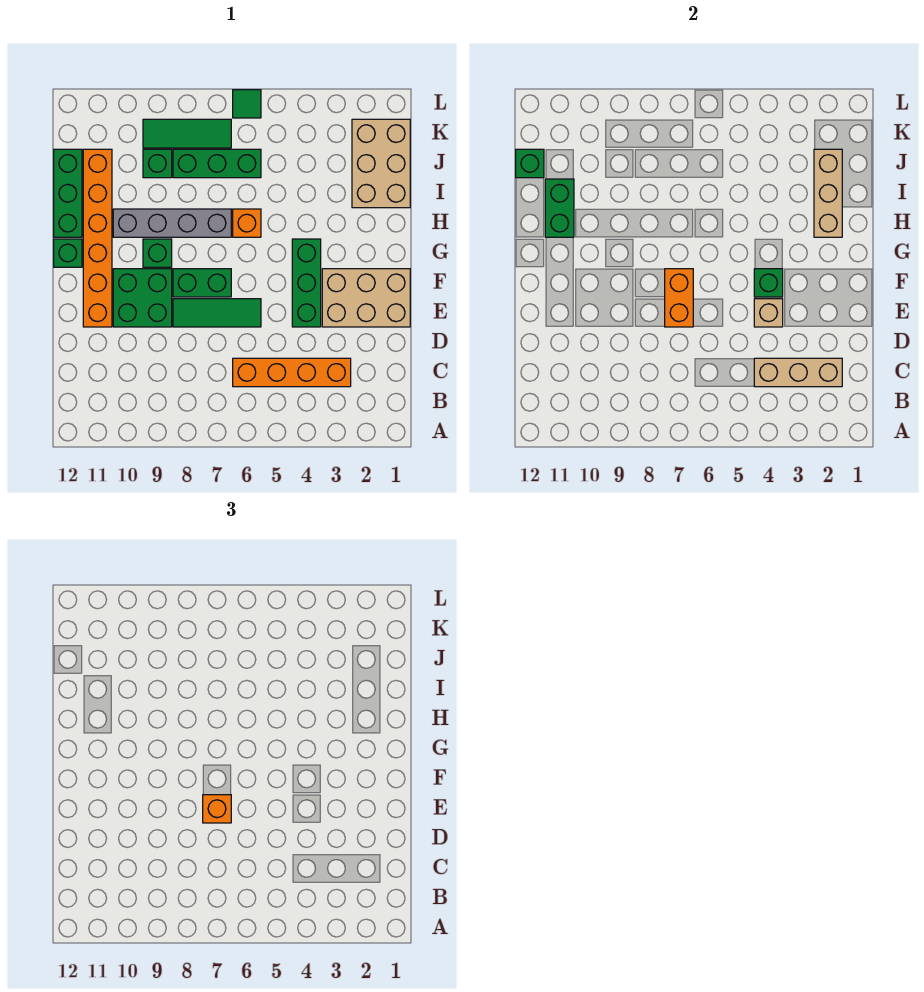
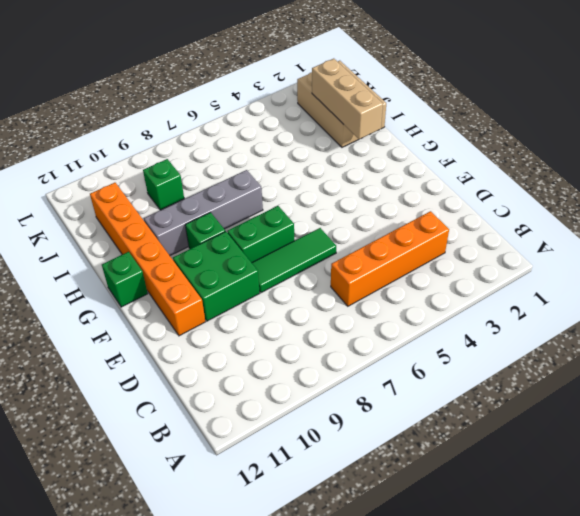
none -> tan 2x3 brick [322,269,410,327]
none -> green 1x3 brick [292,239,321,327]
none -> orange 1x1 brick [233,209,261,237]

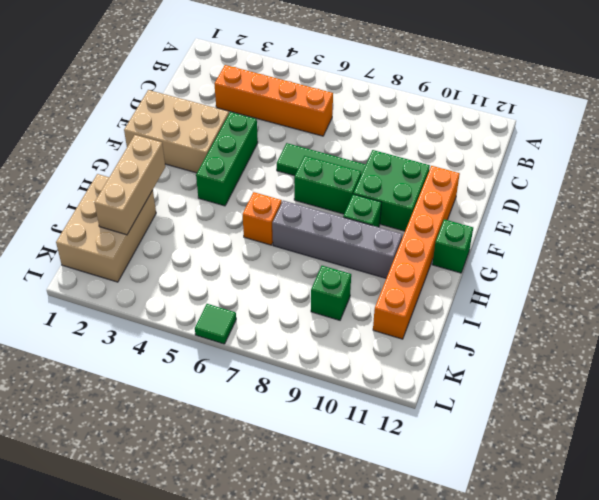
none -> green 1x3 brick [54,149,82,237]
none -> green 1x3 brick [173,149,261,178]
none -> green 1x3 tile [143,119,231,148]

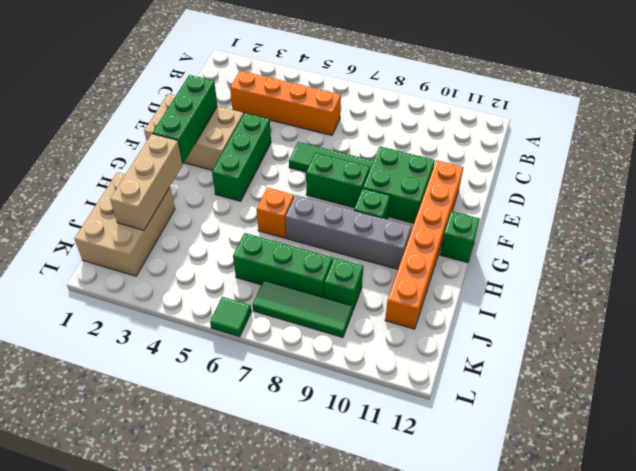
green 1x3 brick [152,75,217,164] -> green 1x3 brick moved to [54,149,82,237]
none -> tan 1x3 brick [754,358,842,387]
none -> tan 1x1 brick [754,299,783,327]
none -> orange 1x2 brick [665,269,693,327]

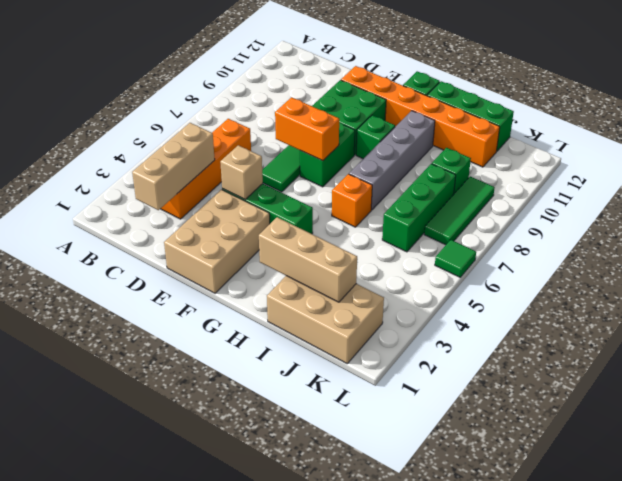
none -> green 1x1 brick [754,269,783,297]
none -> green 1x2 brick [545,179,574,237]
none -> green 1x1 brick [516,149,544,178]

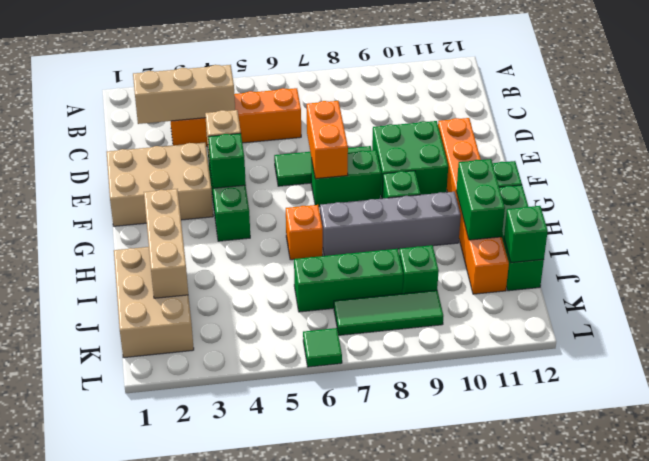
none -> orange 1x1 brick [203,795,231,823]

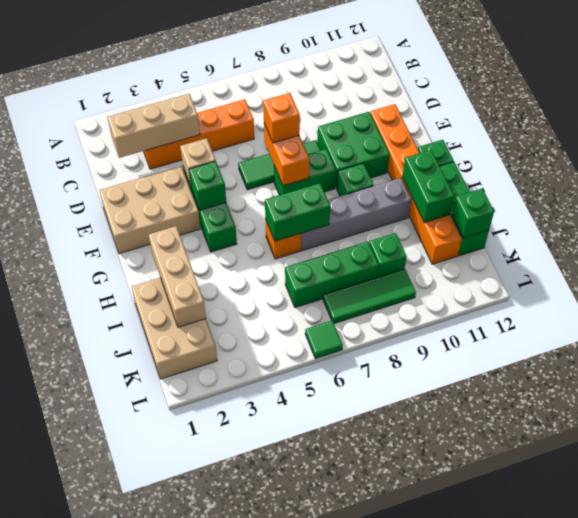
green 1x2 brick [265,183,330,241] -> none

